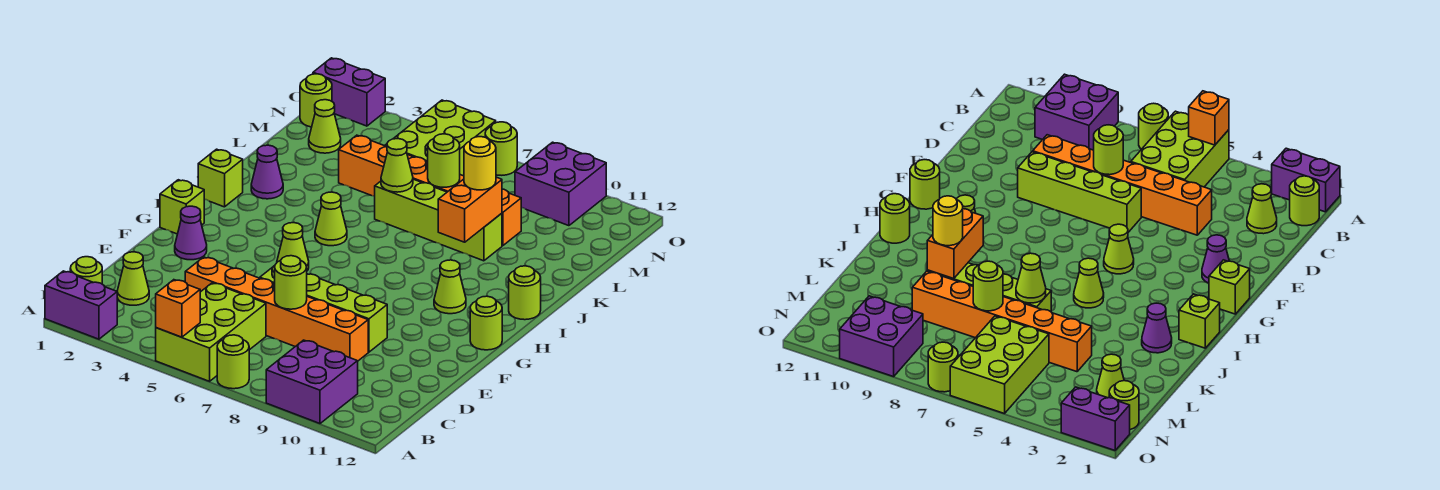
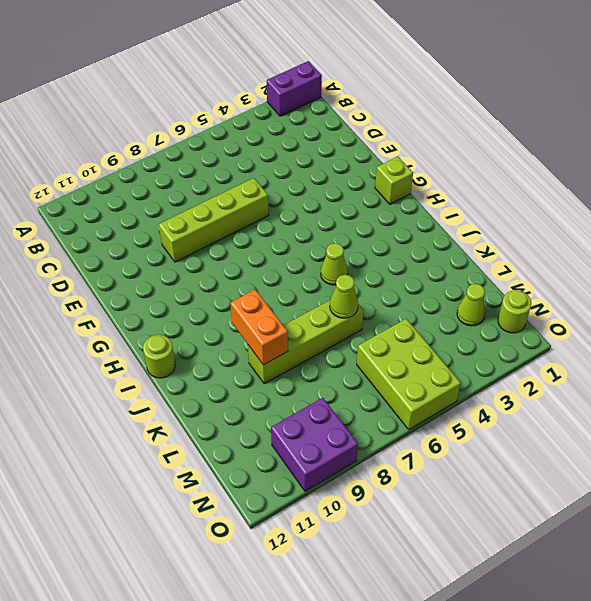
none -> lime 2x3 brick [156,283,266,381]
none -> lime 1x1 round brick [217,335,249,389]
none -> purple 2x2 brick [266,340,358,423]
none -> lime 1x1 round brick [70,257,102,284]

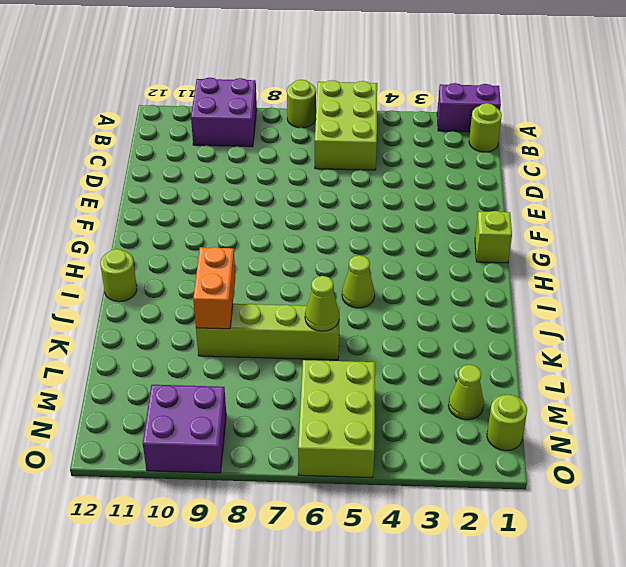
none -> lime 1x1 cone [117,252,149,305]
none -> orange 1x6 brick [185,257,368,361]
none -> lime 1x4 brick [260,266,387,352]
none -> purple 1x1 cone [175,206,207,260]

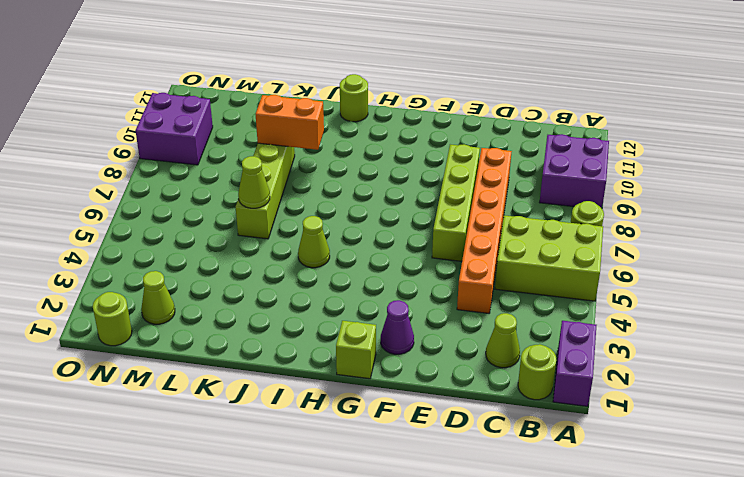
none -> lime 1x1 cone [277,223,309,271]
none -> lime 1x1 round brick [470,296,502,350]
none -> lime 1x1 cone [434,260,466,314]
none -> lime 1x1 brick [198,149,243,207]

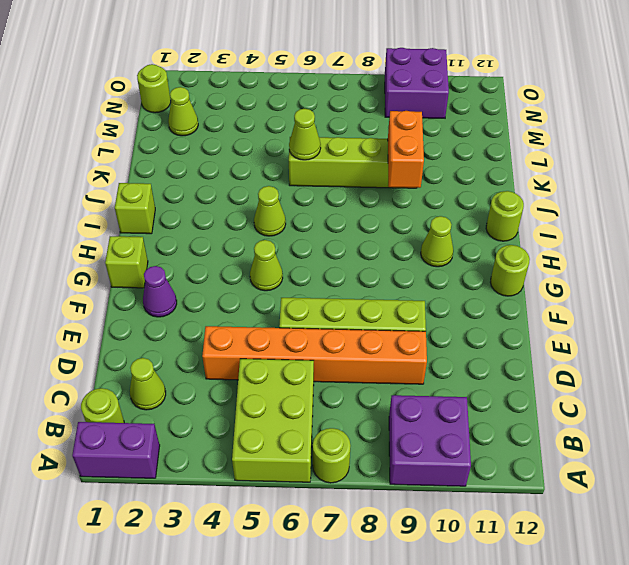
none -> purple 1x1 cone [251,145,283,199]
none -> orange 1x6 brick [339,135,521,245]
none -> lime 2x3 brick [385,100,496,176]
none -> purple 1x2 brick [313,58,385,126]

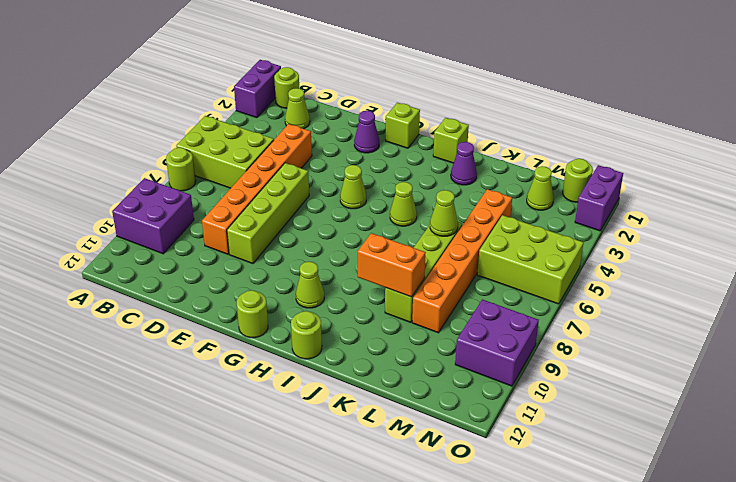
none -> lime 1x1 round brick [485,122,517,175]
none -> orange 1x1 brick [156,280,200,337]
none -> lime 1x1 round brick [275,256,307,309]
none -> lime 1x1 round brick [428,134,460,187]

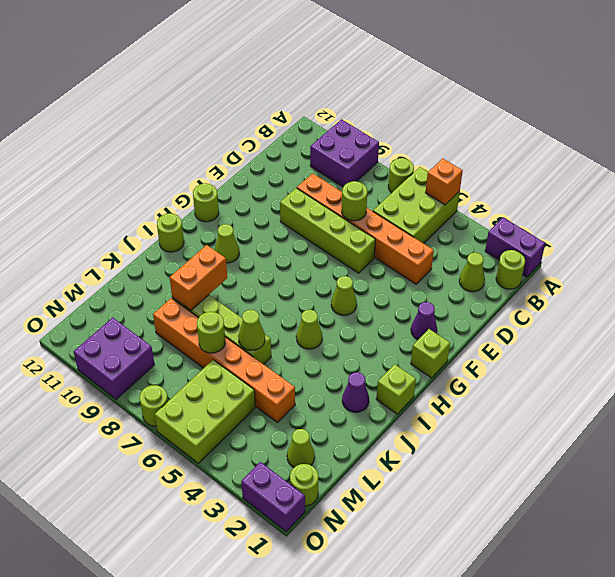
none -> yellow 1x1 round brick [464,137,496,190]

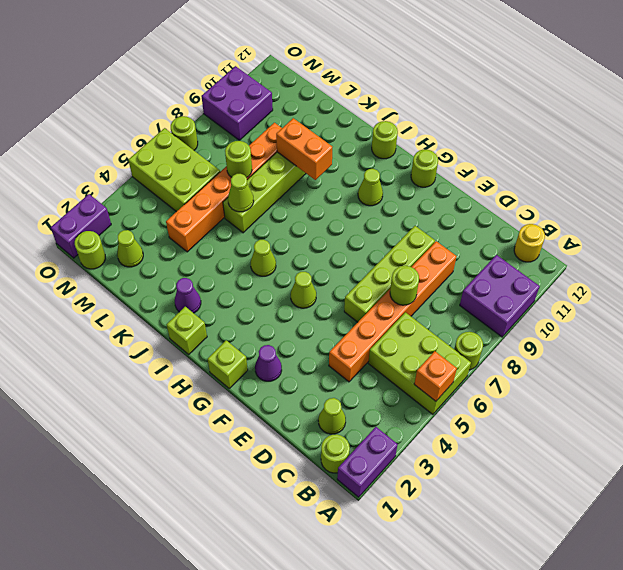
yellow 1x1 round brick [514,224,545,262] -> yellow 1x1 round brick moved to [464,137,496,190]

